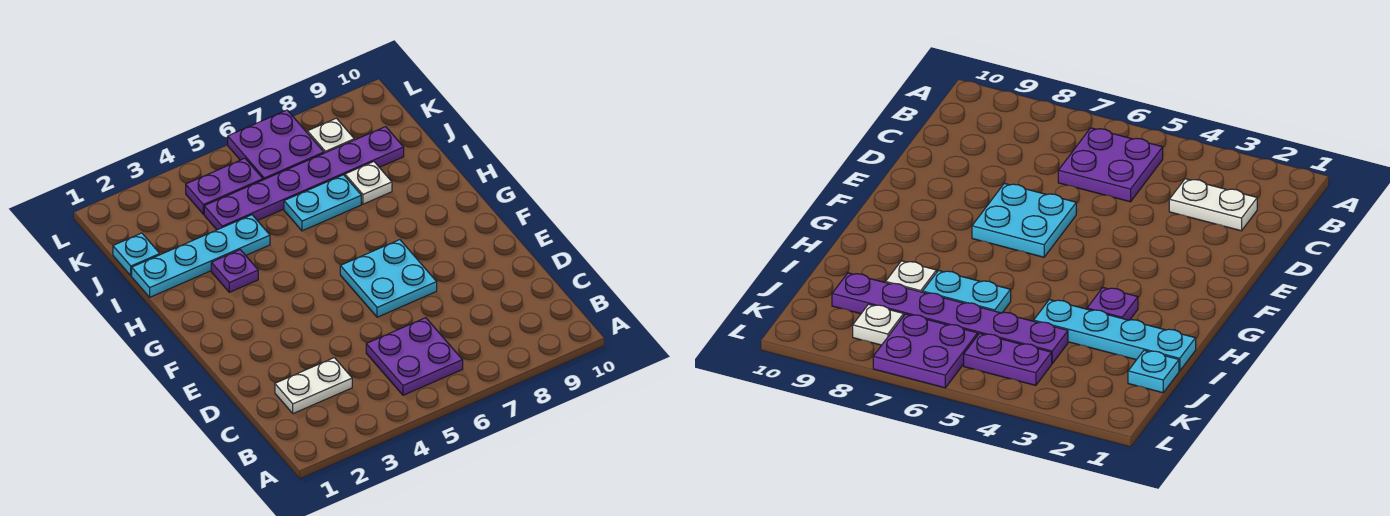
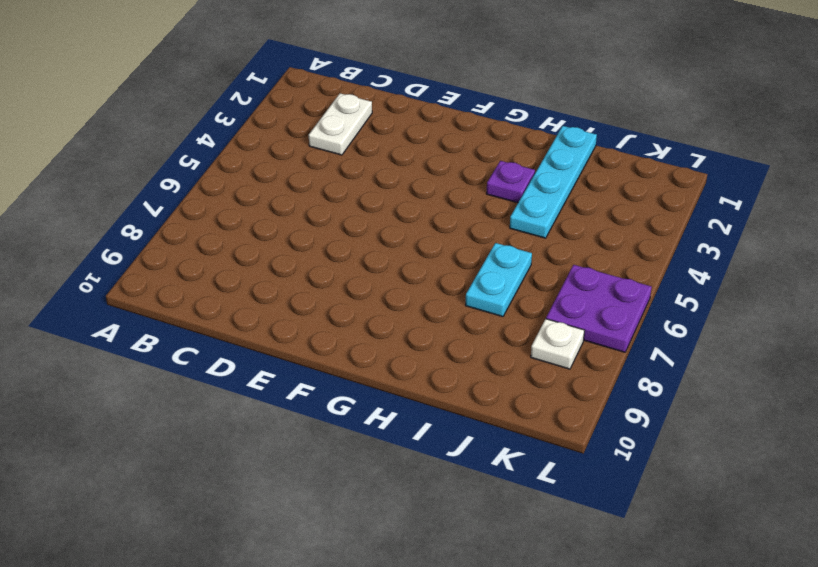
none -> purple 2x2 plate [366,318,463,395]
none -> cyan 2x2 plate [340,240,437,317]
none -> white 1x1 plate [345,162,392,204]

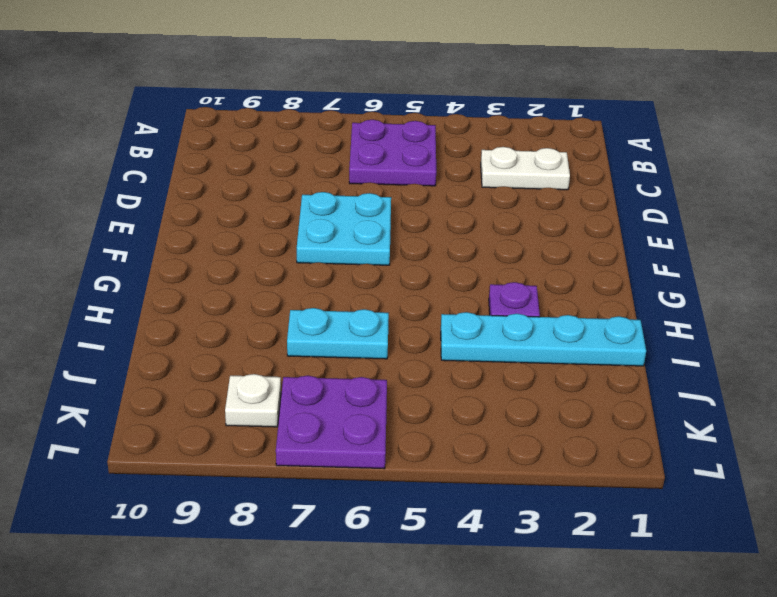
none -> white 1x1 plate [345,162,392,204]
none -> cyan 1x1 plate [113,233,160,276]
none -> purple 1x6 plate [204,127,404,230]

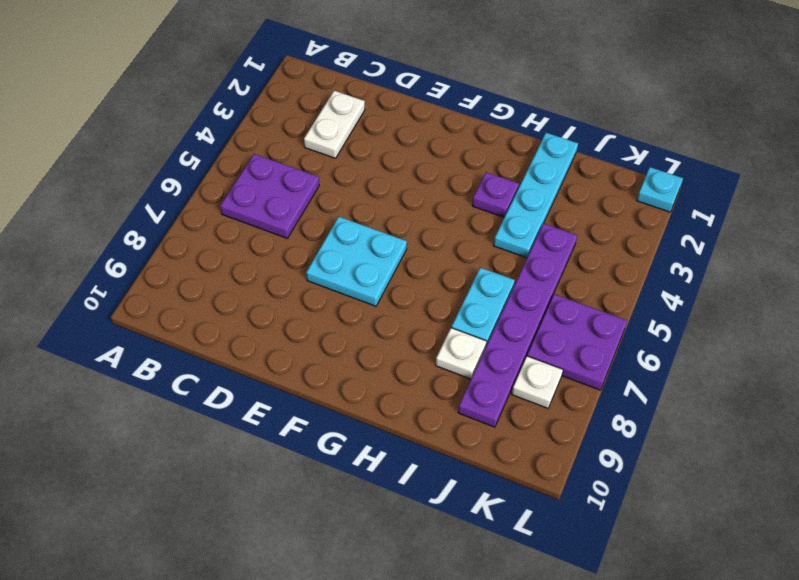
cyan 1x1 plate [637,167,683,212] -> cyan 1x1 plate moved to [113,233,160,276]
none -> purple 1x2 plate [186,158,263,214]

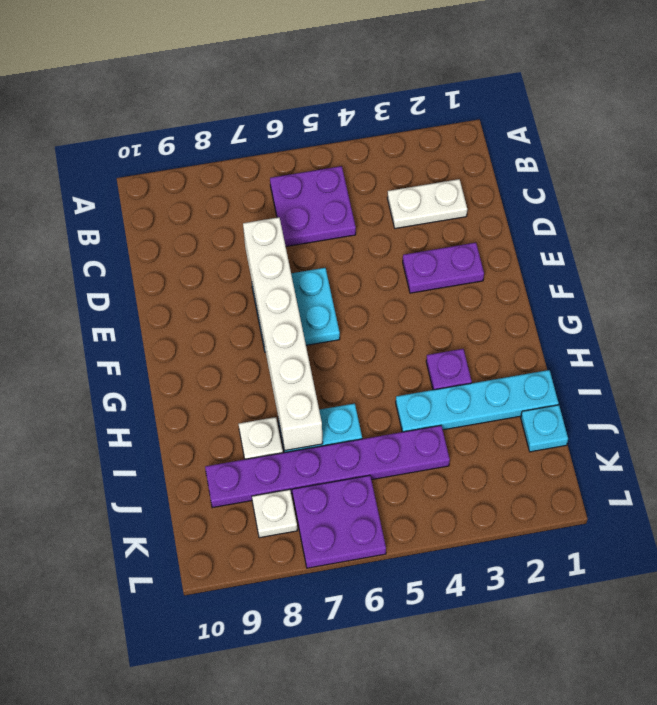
white 1x6 brick [243,217,323,450] -> none
purple 1x2 plate [403,243,484,293] -> purple 1x2 plate moved to [186,158,263,214]

